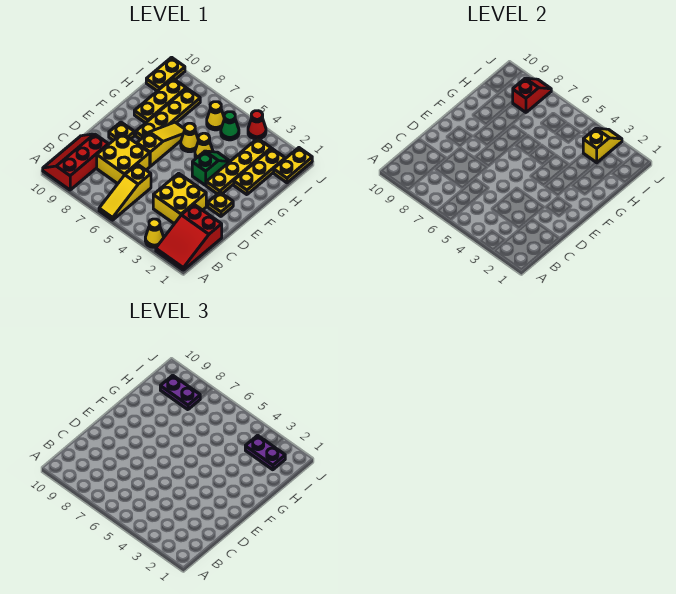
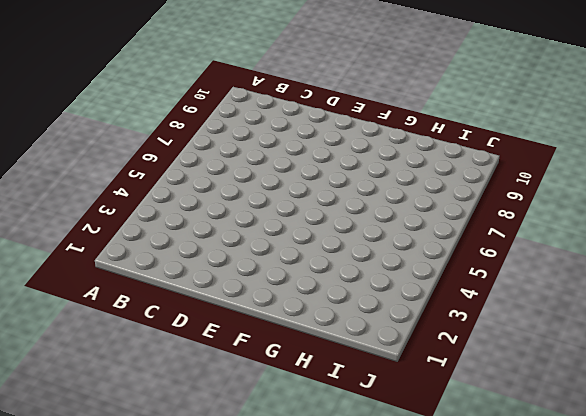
none -> red 2x3 slope [156,205,222,270]
none -> yellow 1x1 cone [145,219,164,247]
none -> yellow 1x3 slope [99,164,151,220]

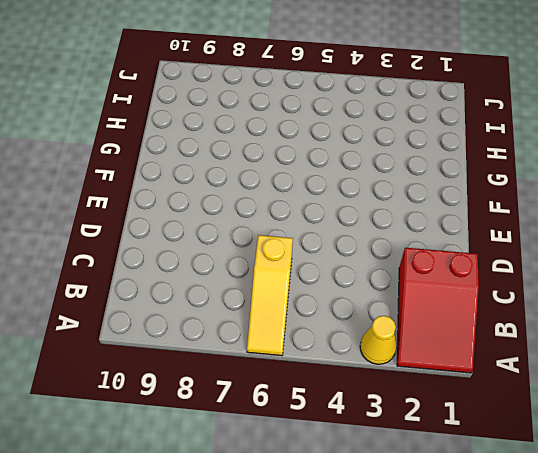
none -> red 2x3 slope [43,134,108,190]
none -> yellow 2x2 brick [153,173,206,224]
none -> yellow 2x2 brick [97,133,150,184]

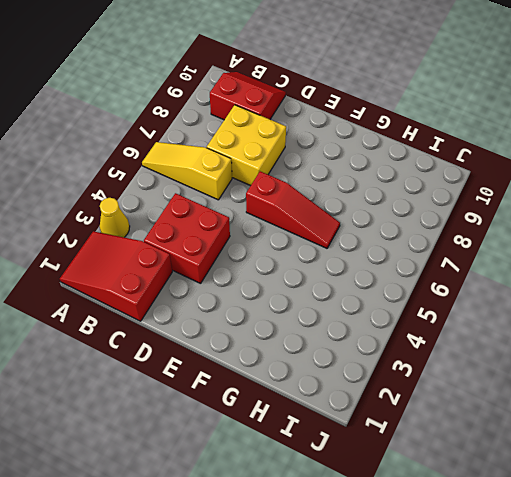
red 2x2 slope [210,72,286,120] -> red 2x3 slope [43,134,108,190]
red 2x2 brick [144,193,230,283] -> yellow 2x2 brick [153,173,206,224]
red 1x3 slope [246,171,340,248] -> yellow 1x1 cone [181,123,198,152]
none -> yellow 1x1 plate [208,192,233,216]
none -> yellow 1x3 slope [137,122,184,166]
none -> yellow 1x1 plate [109,122,134,140]

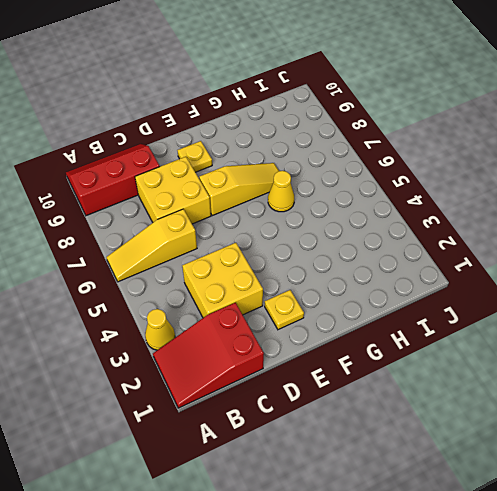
none -> yellow 1x4 plate [206,138,271,194]
none -> green 1x2 slope [192,151,230,185]
none -> yellow 1x4 plate [136,88,200,140]

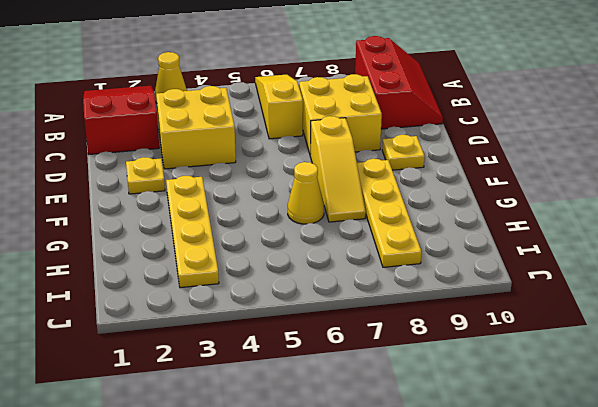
none -> green 1x2 slope [192,151,230,185]
none -> yellow 1x3 plate [234,149,285,195]
none -> yellow 1x1 cone [195,133,213,158]

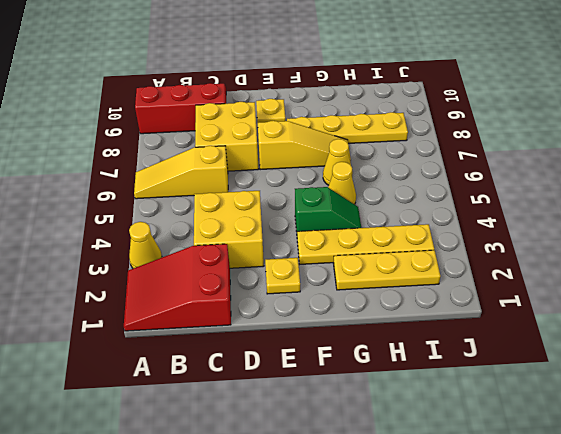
none -> yellow 1x3 plate [134,78,186,123]
none -> yellow 1x2 plate [274,148,312,183]
none -> green 1x1 cone [221,112,239,140]

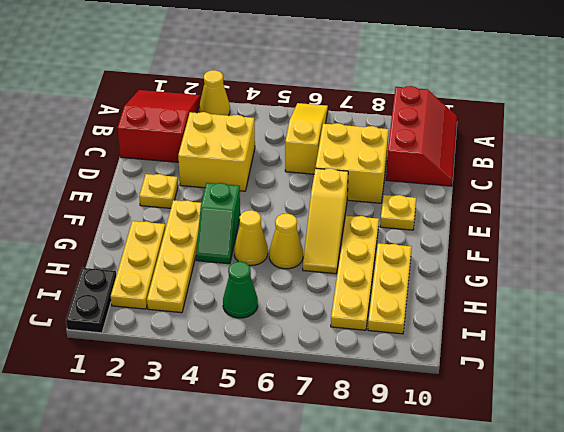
black 1x2 plate [66,268,116,333] -> yellow 1x2 plate [274,148,312,183]
none -> yellow 1x1 cone [207,102,224,130]
none -> yellow 1x2 plate [146,57,185,91]
none -> red 1x1 cone [248,111,266,139]

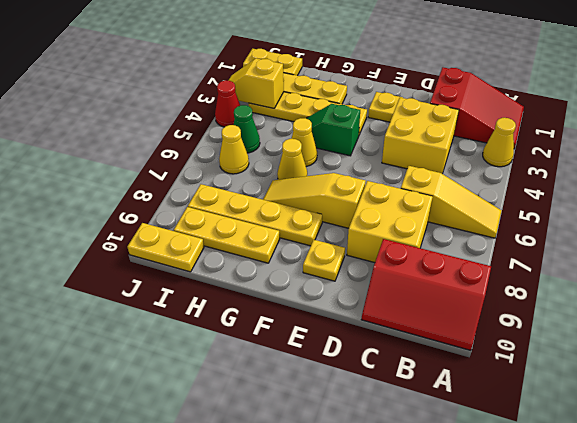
none -> red 1x2 slope [513,78,551,112]
none -> purple 1x2 plate [245,435,285,470]
none -> purple 1x2 plate [160,375,200,410]

